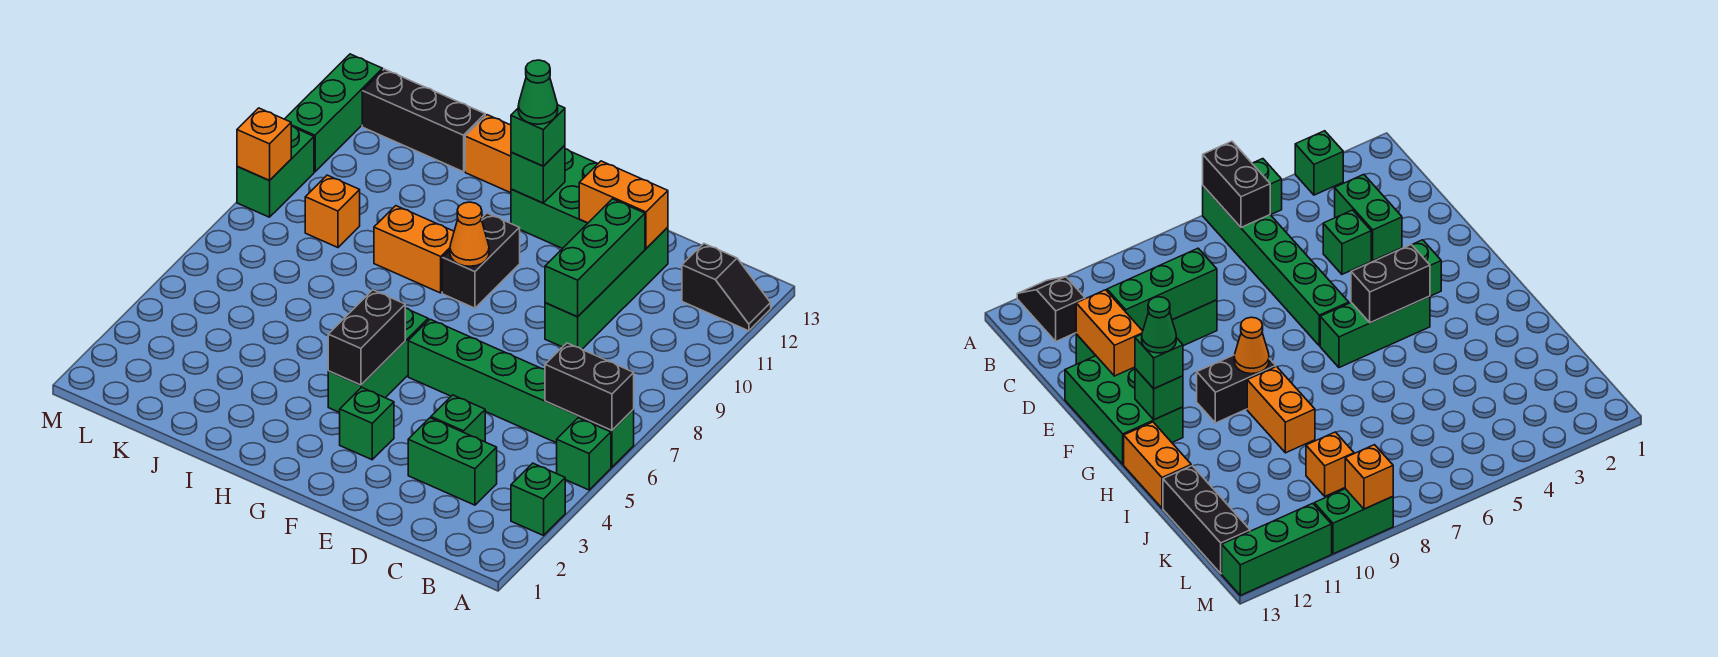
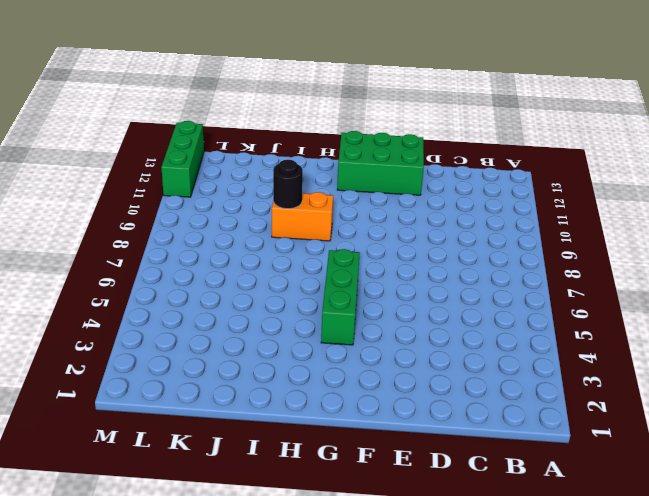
black 1x1 round brick [273,160,303,209] -> none
none -> green 1x1 brick [511,463,565,536]
none -> green 1x1 brick [557,418,611,490]
none -> green 1x6 brick [408,319,634,467]

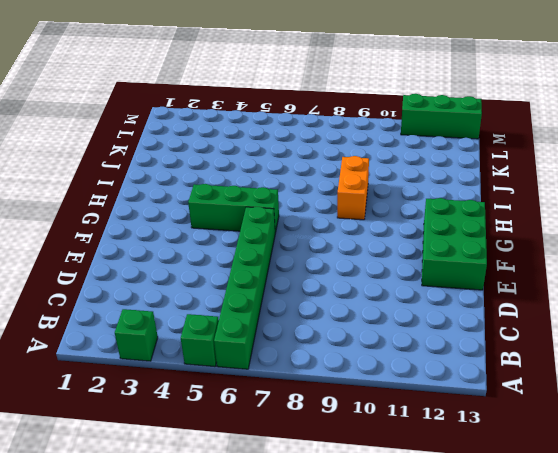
none -> black 1x2 slope [682,244,771,331]
none -> green 1x2 brick [408,418,497,505]
none -> green 1x1 brick [431,395,485,442]

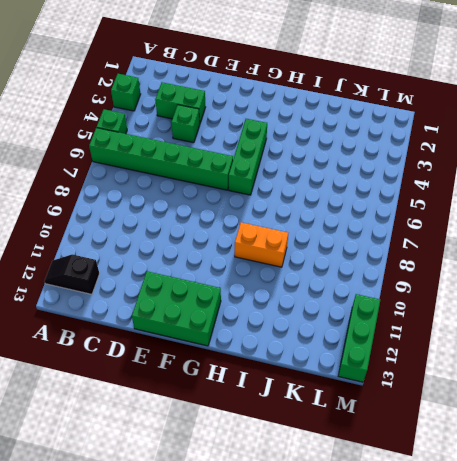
none -> green 1x4 brick [545,227,668,349]
none -> green 1x1 brick [340,387,394,460]
none -> black 1x2 brick [442,213,520,308]

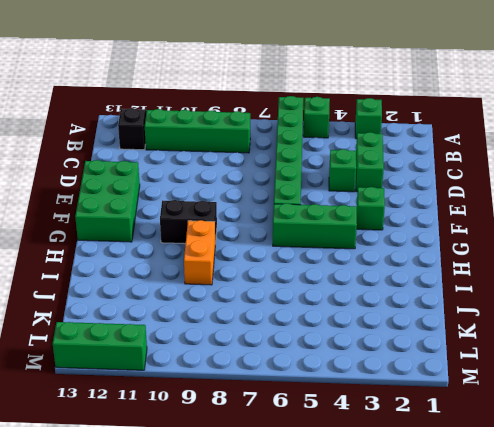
green 1x4 brick [145,109,250,153] -> green 1x4 brick moved to [545,227,668,349]
none -> orange 1x2 brick [465,115,511,193]
none -> black 1x3 brick [362,69,485,172]
none -> orange 1x1 brick [305,175,360,248]

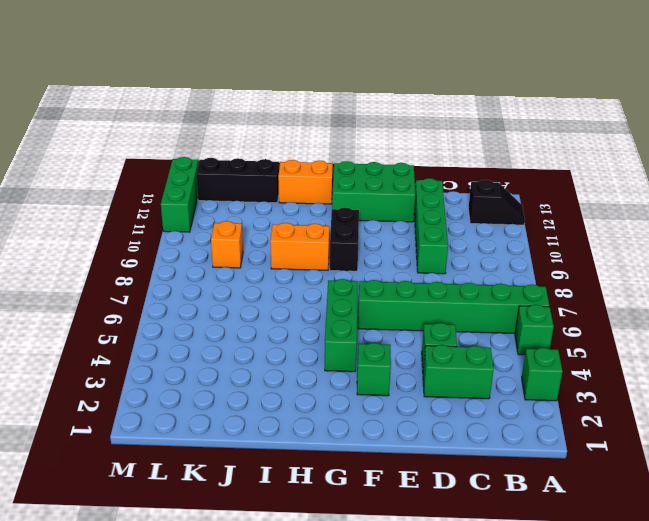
none -> green 1x2 brick [237,126,314,217]
none -> black 1x2 brick [545,343,634,431]
none -> green 1x3 brick [545,199,645,317]

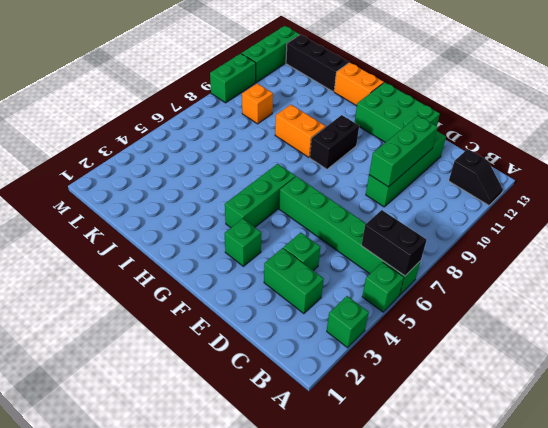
none -> orange 1x2 brick [579,161,668,248]
none -> black 1x2 brick [328,290,405,385]
none -> orange 1x1 cone [450,202,489,266]

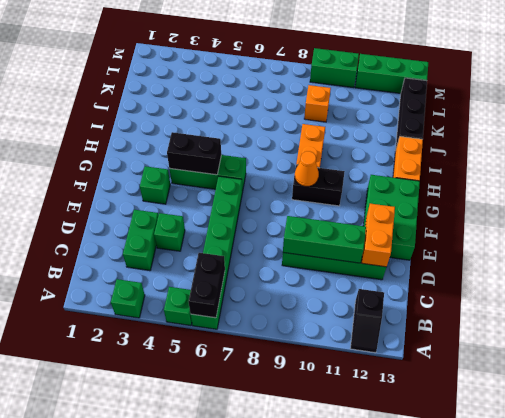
none -> green 1x1 brick [511,145,565,203]
none -> orange 1x1 brick [237,108,291,181]
none -> green 1x1 brick [511,105,565,166]

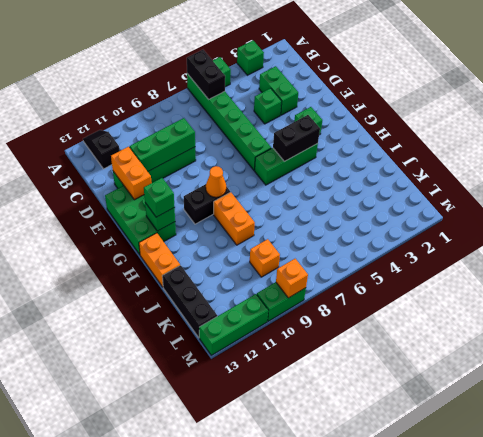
none -> green 1x1 cone [518,60,558,124]

